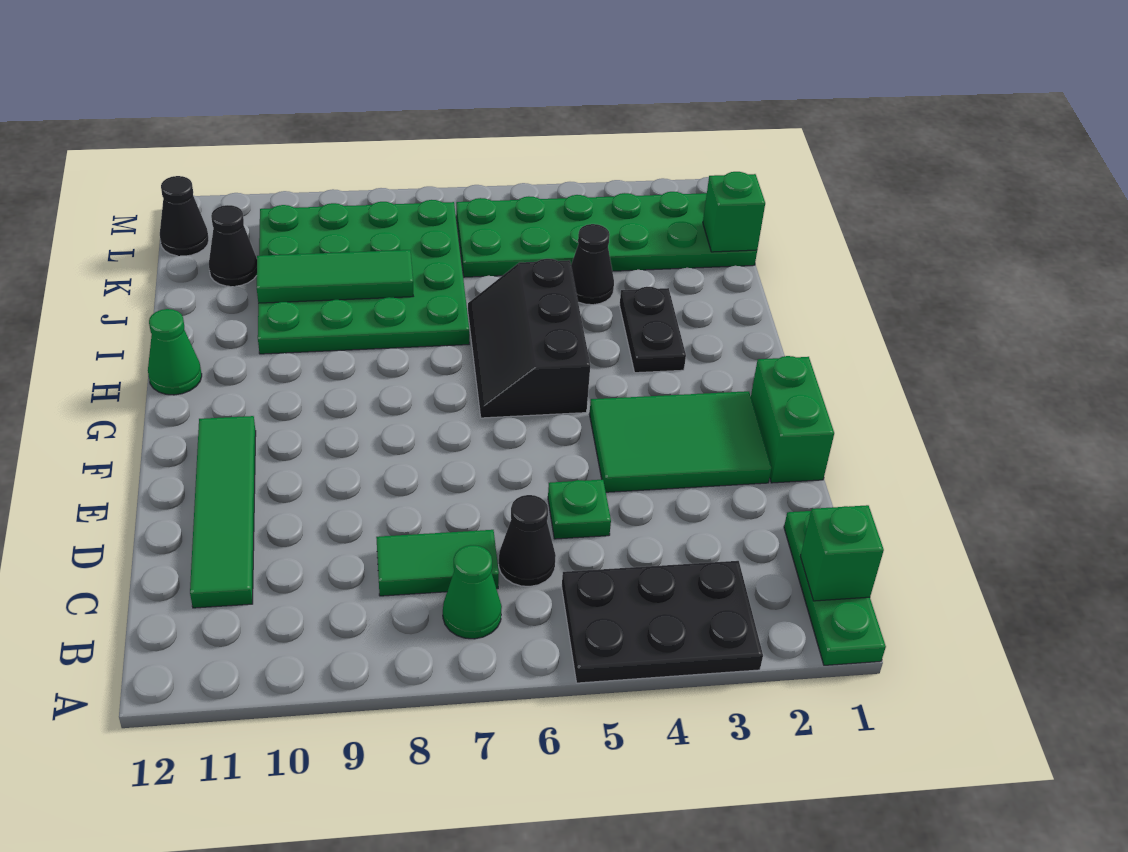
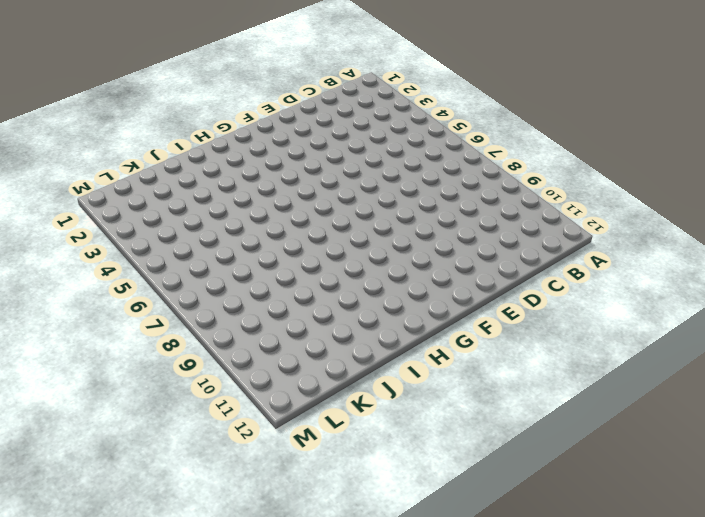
none -> green 1x3 plate [784,511,886,665]
none -> black 2x3 plate [562,561,763,683]
none -> green 1x1 cone [443,545,502,639]

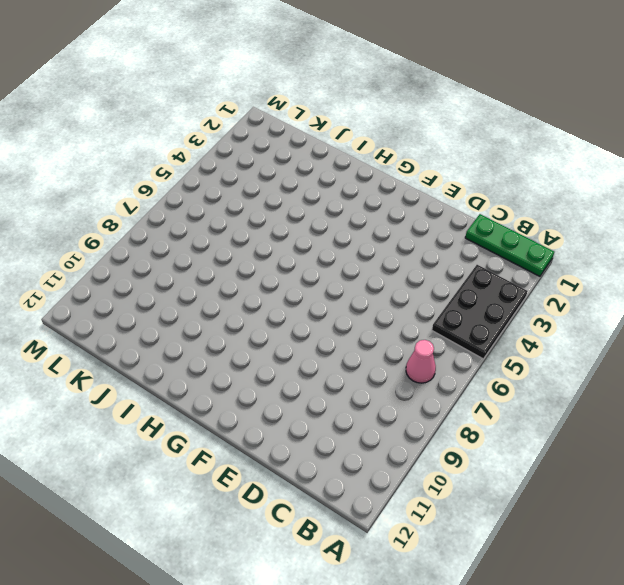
pink 1x1 cone [406,340,436,383] -> green 1x1 cone [443,545,502,639]
none -> black 1x1 cone [499,495,556,586]
none -> green 1x2 tile [376,530,499,596]
none -> green 1x4 tile [190,416,256,608]

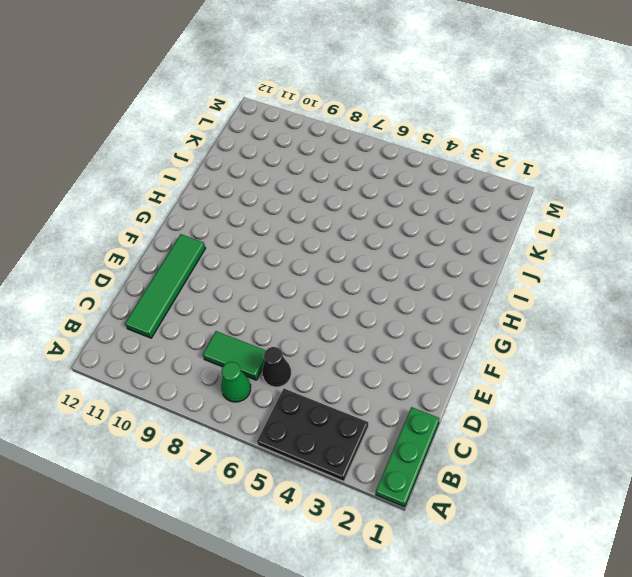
none -> green 1x1 plate [548,480,611,539]
none -> green 1x2 brick [751,356,834,483]
none -> green 2x3 tile [589,391,772,492]

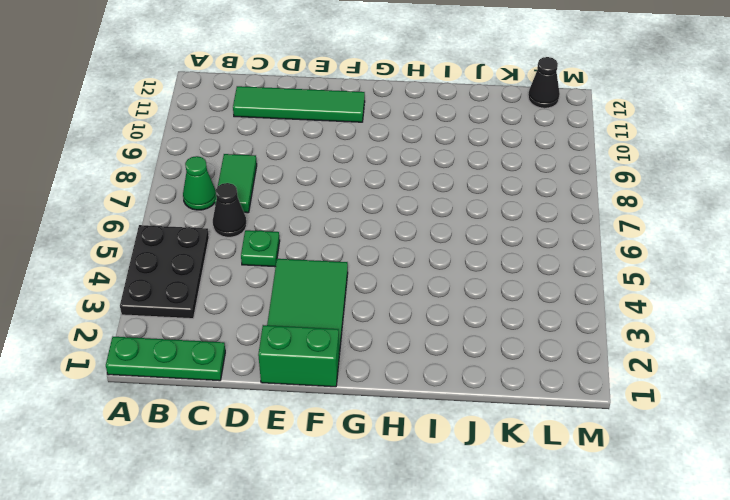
none -> black 2x3 slope [468,259,590,418]
none -> black 1x2 plate [620,287,686,373]
none -> green 1x1 cone [148,309,202,395]

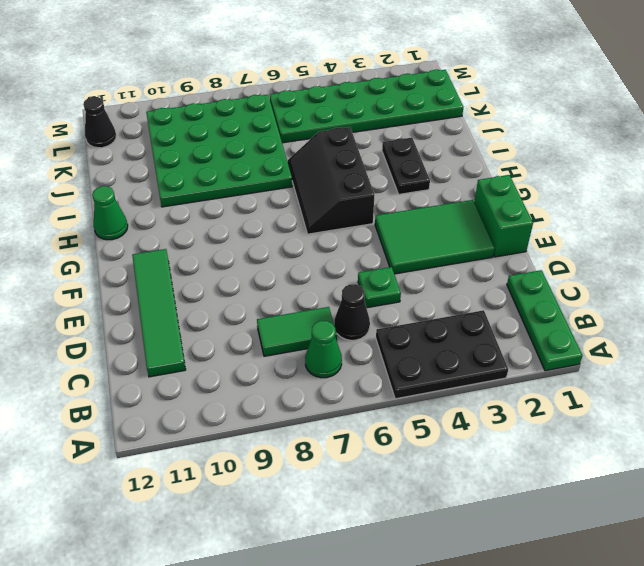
none -> black 1x1 cone [571,224,614,305]
none -> black 1x1 cone [209,205,257,286]
none -> green 1x1 brick [800,505,884,601]

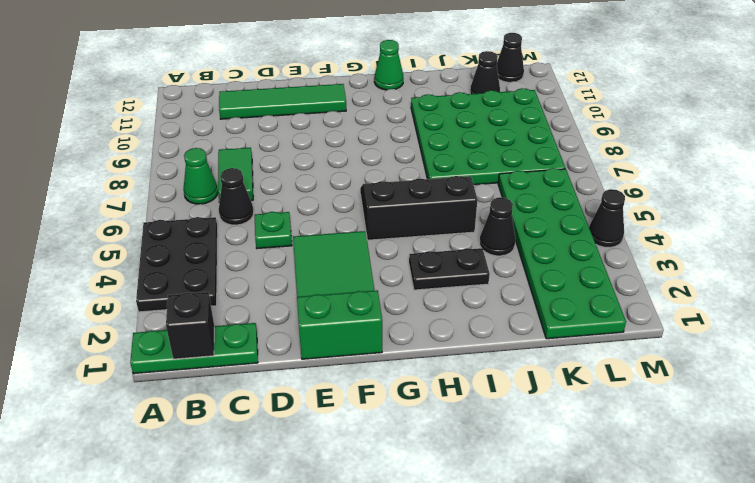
black 1x1 brick [166,292,214,359] -> green 1x1 brick [800,505,884,601]
black 1x1 cone [589,189,625,248] -> none
none -> green 1x3 tile [257,250,413,303]
none -> green 1x1 brick [703,172,765,252]

